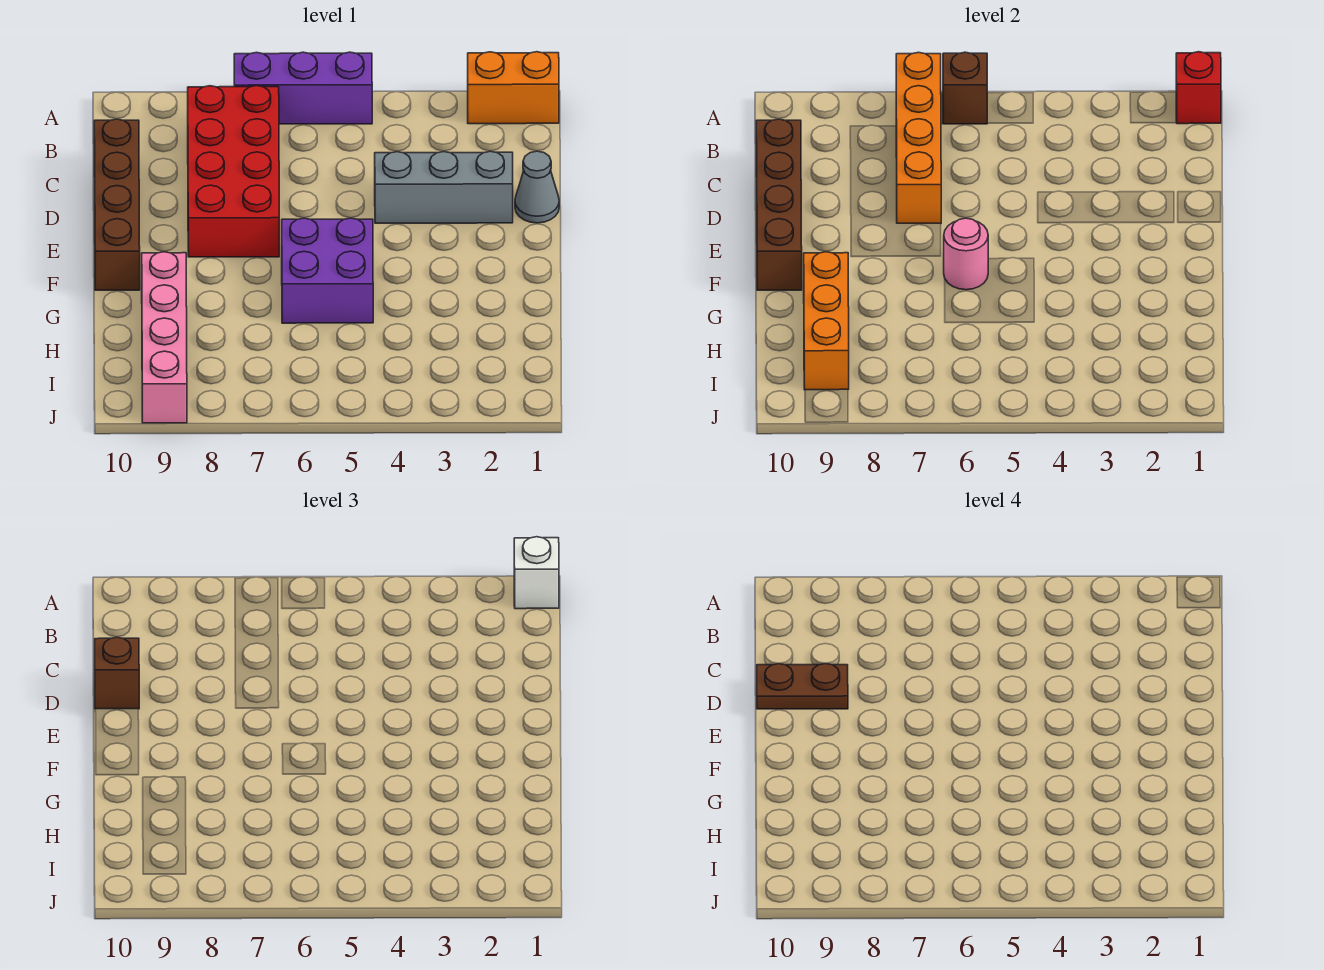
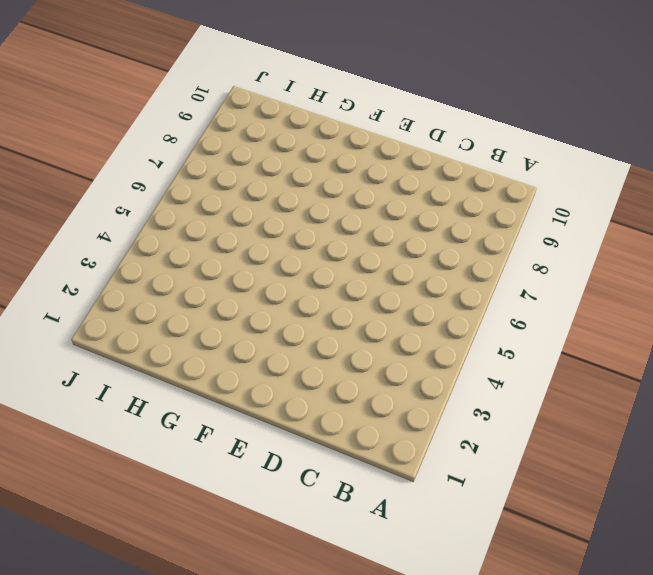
none -> orange 1x2 brick [468,52,559,124]
none -> purple 1x3 brick [234,52,372,124]
none -> red 2x4 brick [188,86,279,257]

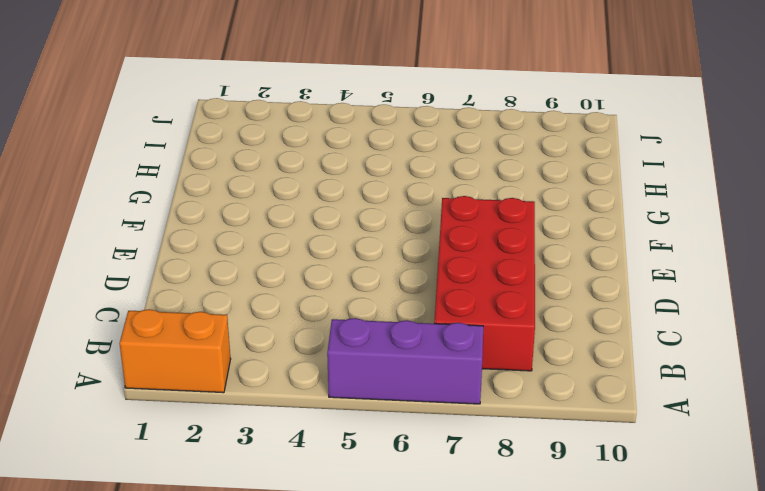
none -> brown 1x4 brick [94,119,140,290]
none -> grey 1x1 cone [515,151,559,223]
none -> grey 1x3 brick [375,151,513,223]

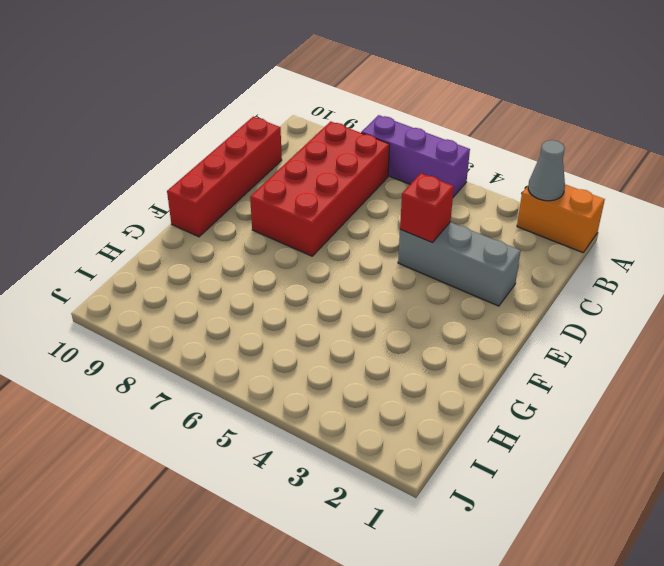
grey 1x1 cone [528,140,565,201] -> grey 1x1 cone moved to [515,151,559,223]
red 1x4 brick [167,117,282,237] -> brown 1x4 brick [94,119,140,290]
red 1x1 brick [400,173,454,242] -> red 1x1 brick moved to [1176,52,1221,124]
none -> purple 2x2 brick [282,218,373,323]
none -> pink 1x4 brick [142,252,187,423]
none -> brown 1x1 brick [943,52,987,124]

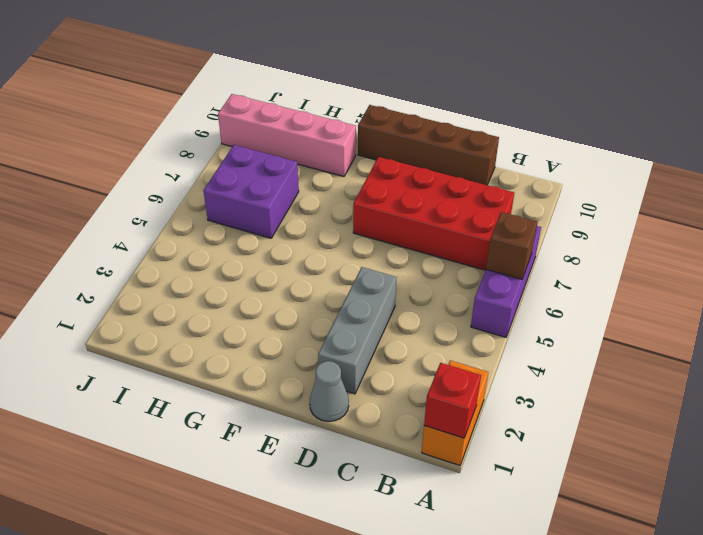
purple 2x2 brick [203,145,299,238] -> purple 2x2 brick moved to [282,218,373,323]
none -> orange 1x4 brick [896,52,941,223]
none -> brown 1x4 brick [756,119,802,290]
none -> pink 1x1 round brick [944,218,988,290]

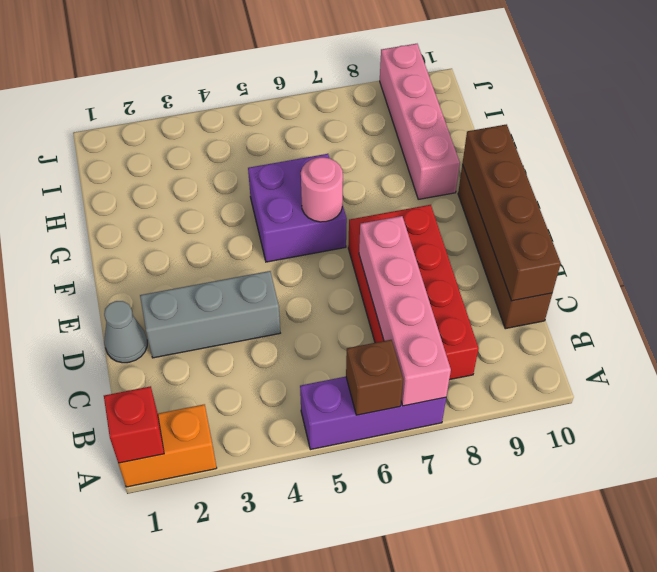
pink 1x4 brick [359,216,451,406] -> orange 1x4 brick [896,52,941,223]
none -> orange 1x3 brick [804,252,849,390]
none -> white 1x1 brick [514,537,559,609]
none -> brown 1x1 brick [95,637,139,709]

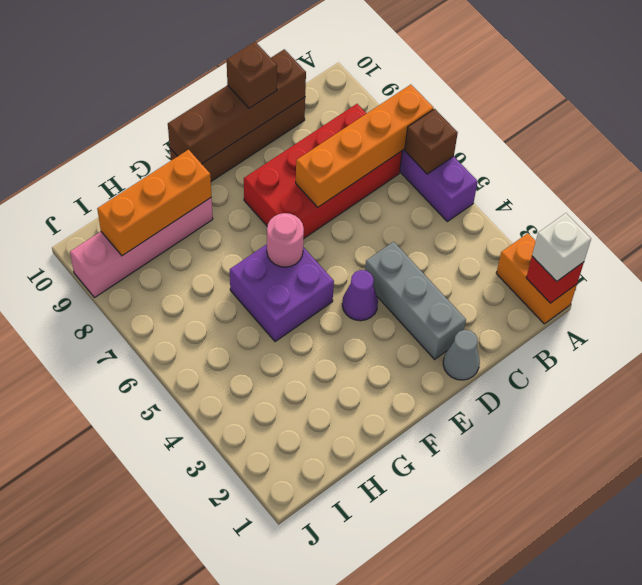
purple 1x1 cone [342,270,378,321] -> none
none -> brown 1x2 plate [757,664,848,709]

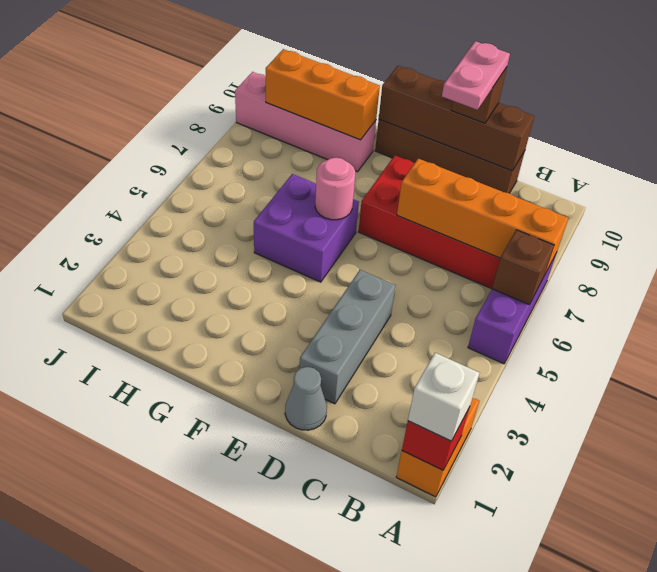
pink 1x2 plate [442,41,510,110] -> brown 1x2 plate [757,664,848,709]

